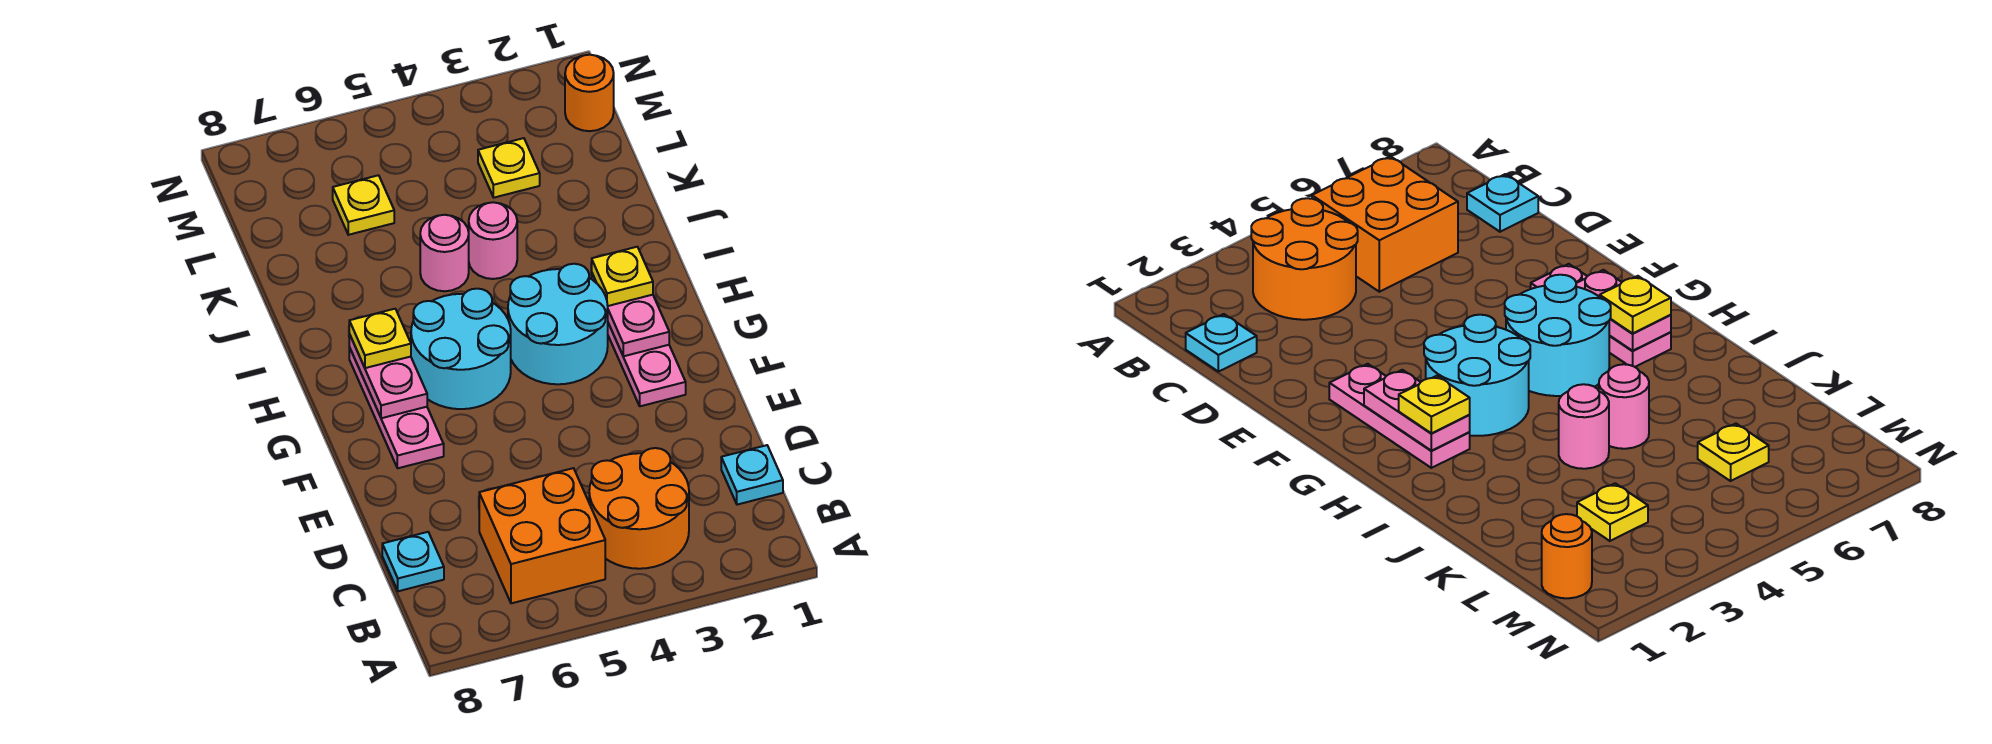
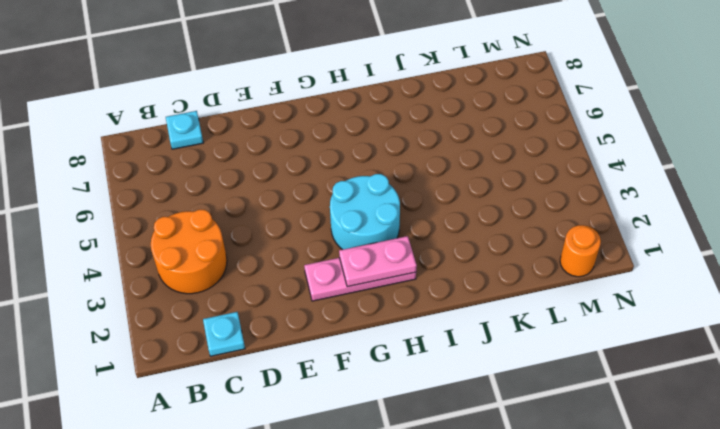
none -> orange 2x2 brick [479,468,605,603]
none -> pink 1x3 plate [349,347,444,468]
none -> cyan 2x2 round brick [411,289,511,409]

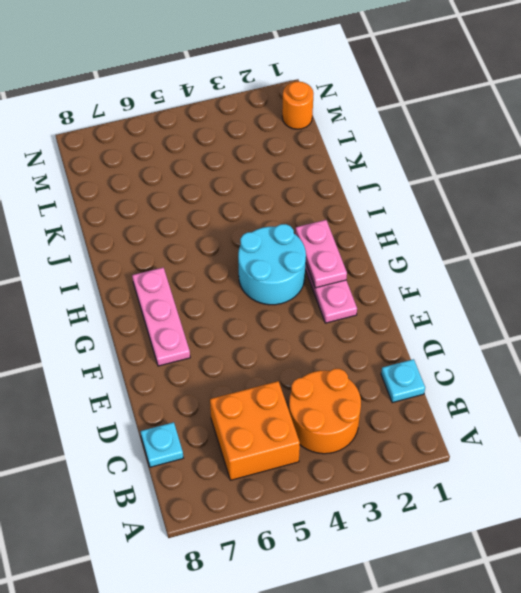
none -> cyan 2x2 round brick [411,289,511,409]
none -> pink 1x1 round brick [469,202,517,279]
none -> pink 1x1 round brick [420,215,469,291]

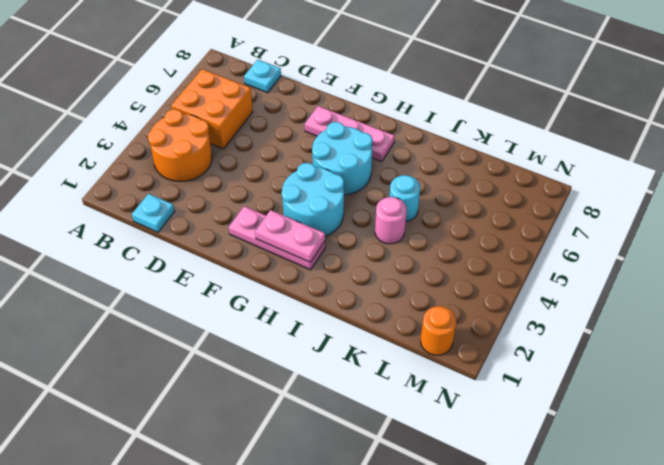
cyan 1x1 round brick [390,175,420,221] -> pink 1x1 round brick [420,215,469,291]
none -> yellow 1x1 plate [478,138,540,198]
none -> yellow 1x1 plate [333,175,394,235]
none -> pink 1x2 plate [349,334,427,418]

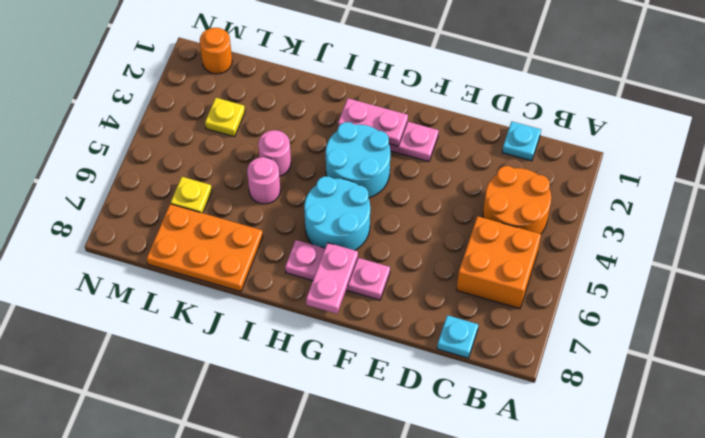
pink 1x2 plate [306,243,358,314] -> pink 1x2 plate turned to [349,334,427,418]
orange 2x3 plate [147,204,263,292] -> none
none -> yellow 1x1 plate [592,247,653,306]
none -> yellow 1x1 plate [349,309,411,368]

